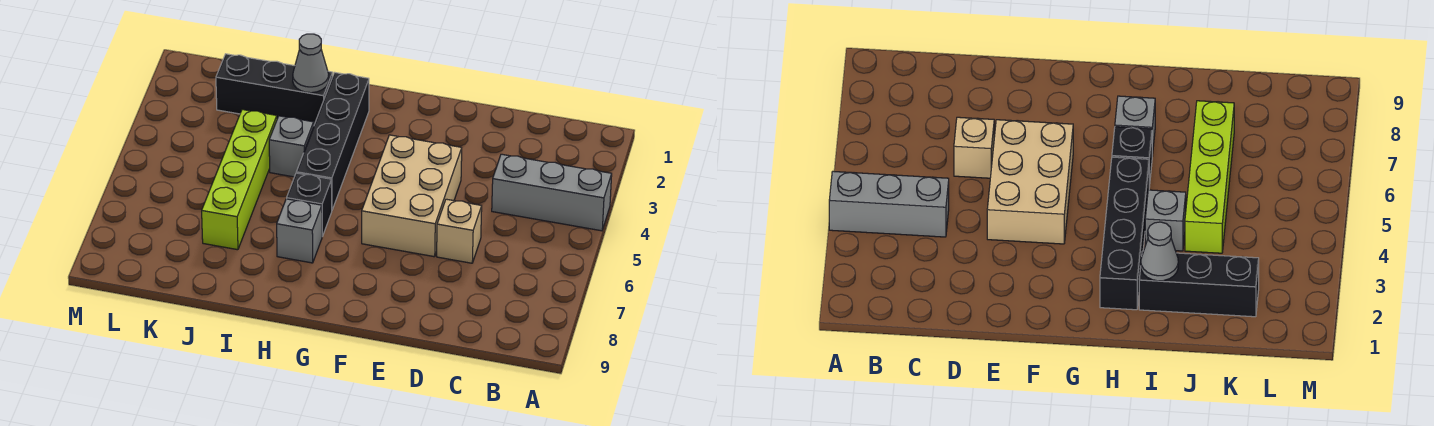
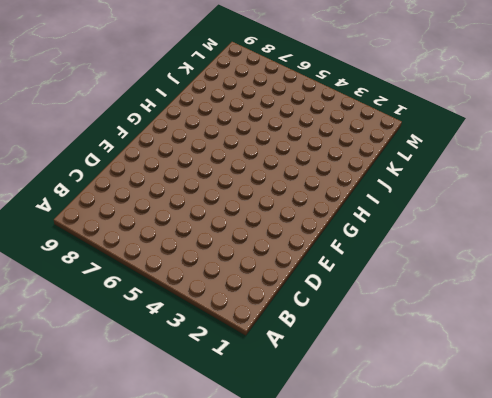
none -> grey 1x3 brick [492,154,612,231]
none -> tan 1x1 brick [437,199,482,263]

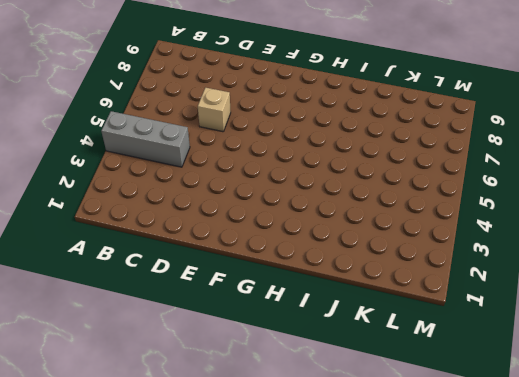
none -> tan 2x3 brick [362,135,462,257]
none -> black 1x4 brick [296,72,369,210]

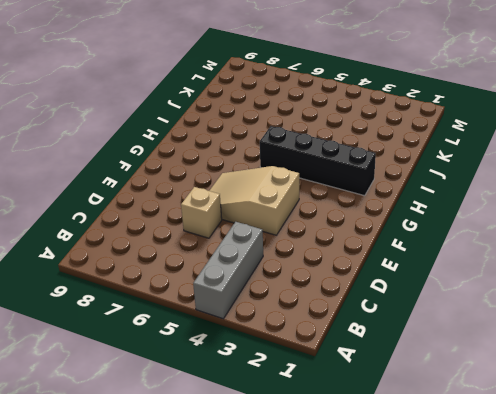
tan 2x3 slope [209,166,299,235] -> tan 2x3 brick [362,135,462,257]
none -> black 1x1 brick [287,173,332,236]
none -> grey 1x1 brick [277,199,322,263]

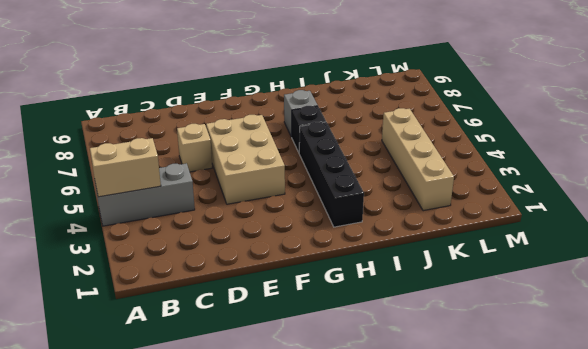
tan 1x2 brick [90,138,161,197] -> none
tan 1x4 brick [382,108,454,211] -> black 1x3 brick [216,54,333,124]
none -> grey 1x1 brick [269,116,314,177]
none -> lime 1x4 brick [202,110,277,250]

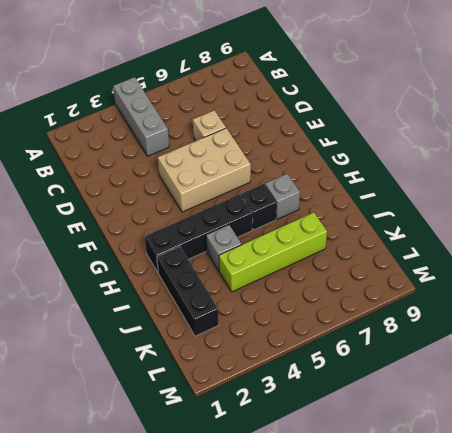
none -> grey 1x1 cone [293,34,329,93]

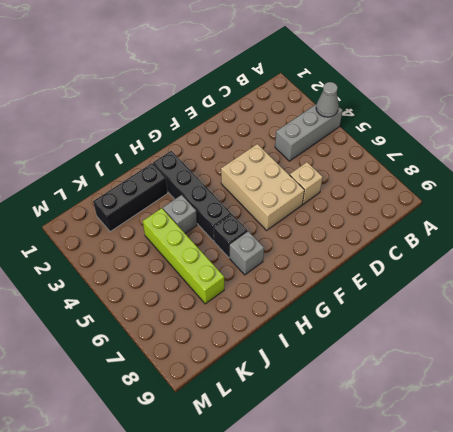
grey 1x1 cone [316,82,339,117] -> grey 1x1 cone moved to [293,34,329,93]

